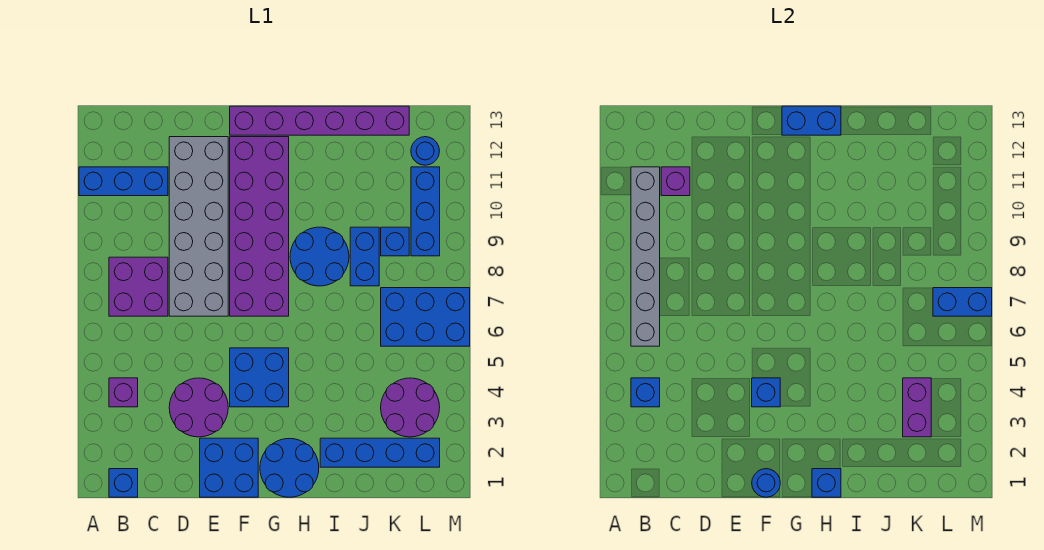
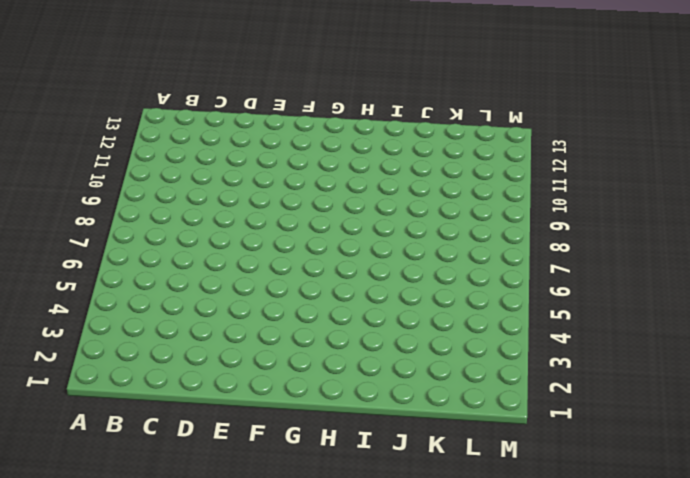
none -> blue 1x3 brick [79,167,168,196]
none -> blue 1x1 brick [109,469,138,497]
none -> purple 1x1 brick [109,378,138,407]

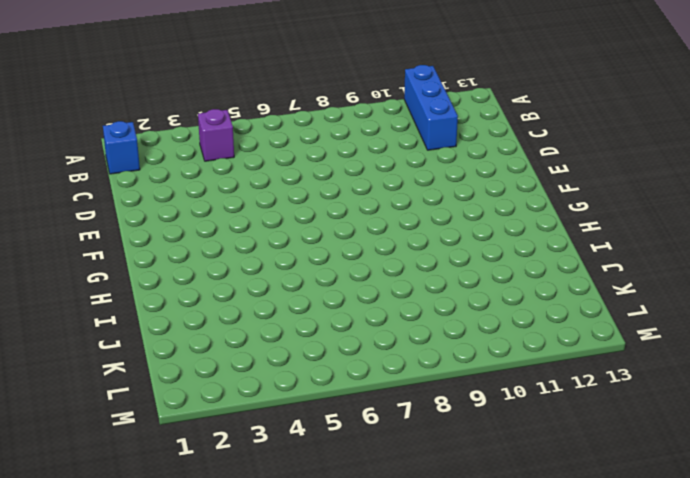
none -> purple 2x2 brick [109,257,168,316]
none -> purple 2x2 round brick [169,378,228,437]
none -> grey 2x6 brick [169,137,228,316]

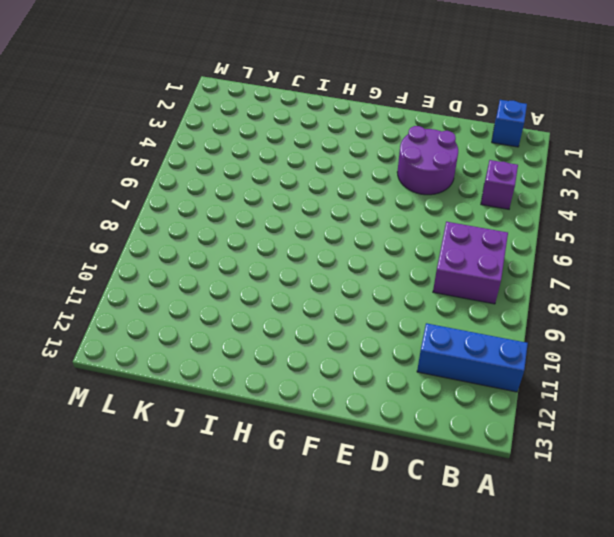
none -> grey 2x6 brick [169,137,228,316]
none -> blue 2x2 brick [200,438,258,497]
none -> blue 2x2 brick [230,348,289,407]

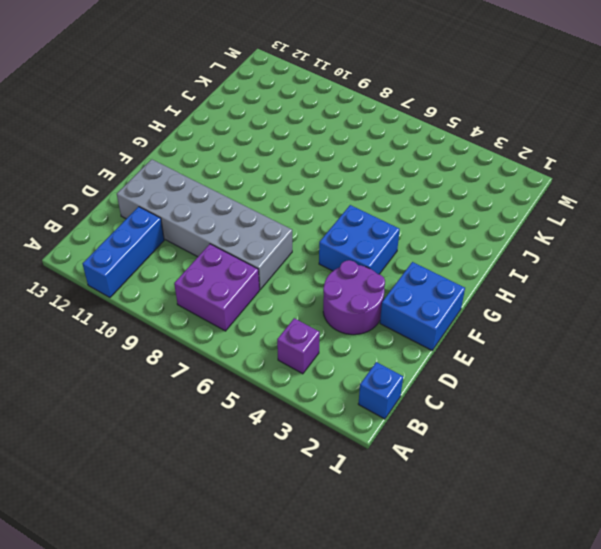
none -> purple 2x6 brick [230,137,289,316]
none -> purple 1x6 brick [230,106,409,135]
none -> blue 2x2 round brick [260,438,319,497]

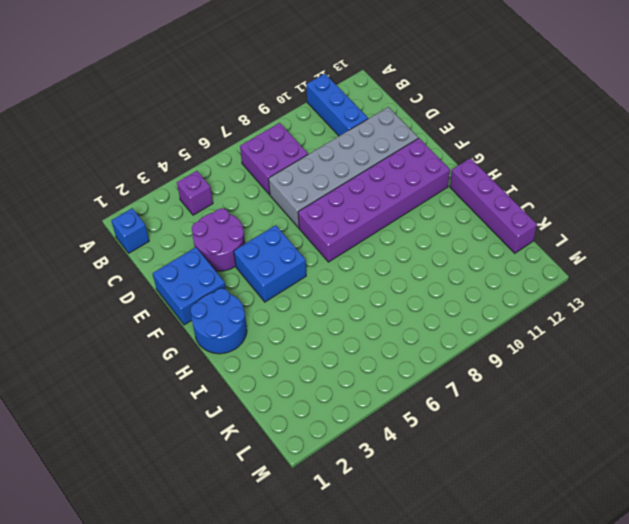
purple 1x4 brick [450,158,537,253] -> purple 1x6 brick [230,106,409,135]
none -> blue 2x2 round brick [290,227,349,286]
none -> blue 1x4 brick [320,438,440,467]
none -> blue 1x2 brick [350,227,379,286]

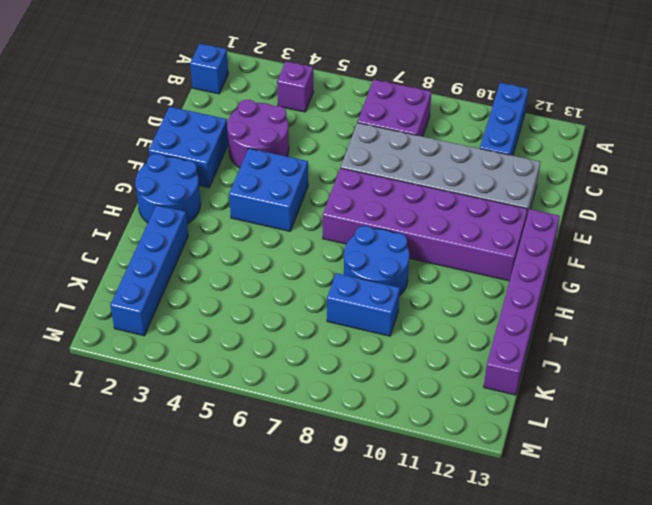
none -> purple 2x2 round brick [381,378,440,437]
none -> blue 2x3 brick [381,288,470,346]
none -> blue 1x1 brick [381,227,409,256]

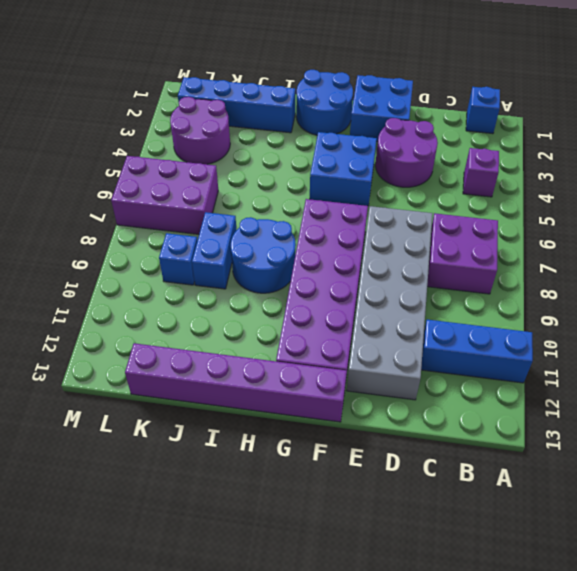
purple 2x3 brick [111,156,218,234] -> blue 2x3 brick [381,288,470,346]
none -> blue 1x3 brick [411,167,440,256]
none -> blue 1x1 round brick [411,137,439,165]
none -> blue 1x1 brick [631,378,660,407]

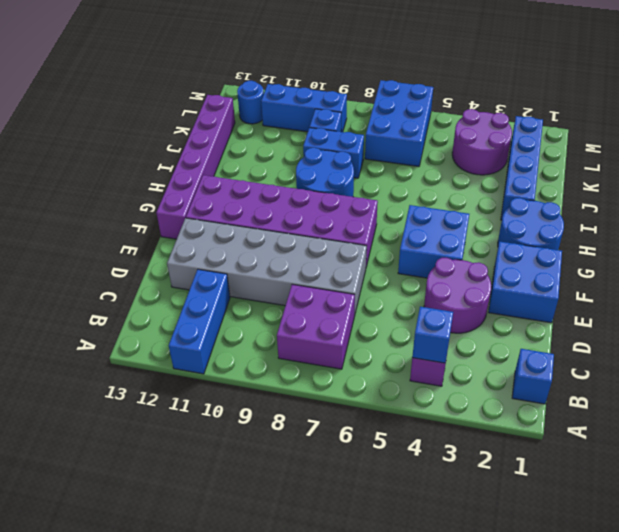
none -> grey 1x6 brick [631,167,660,346]
none -> purple 1x1 brick [661,167,690,196]
none -> blue 1x1 round brick [752,469,780,497]

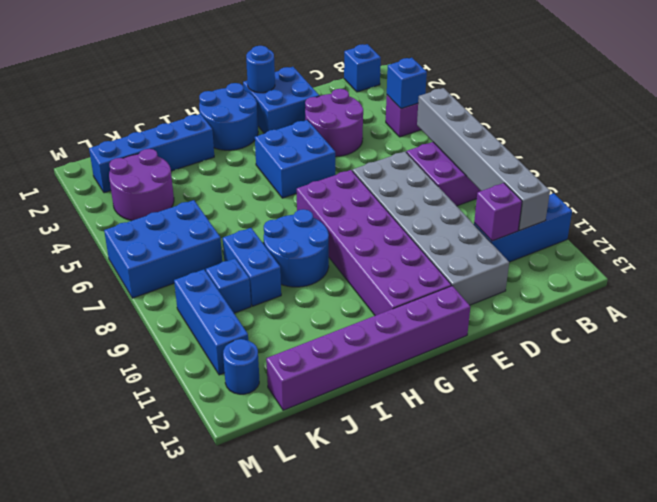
none -> blue 1x1 brick [752,378,780,407]
none -> blue 1x2 brick [782,106,841,135]
none -> blue 1x1 brick [812,469,841,497]

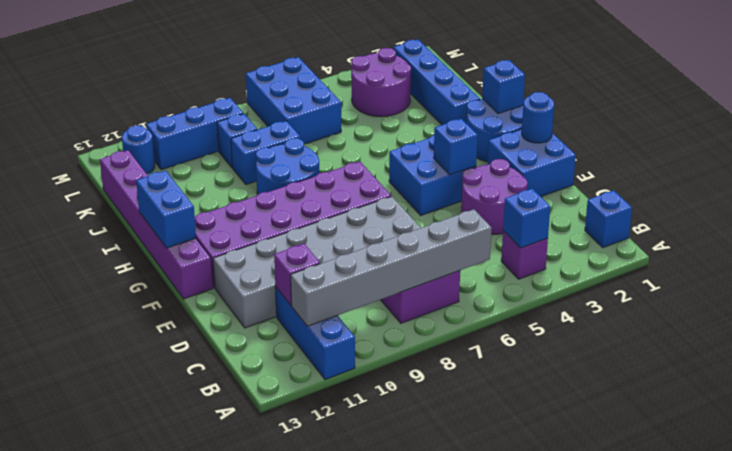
none -> purple 1x2 brick [903,378,931,437]
none -> blue 1x2 brick [933,288,992,316]

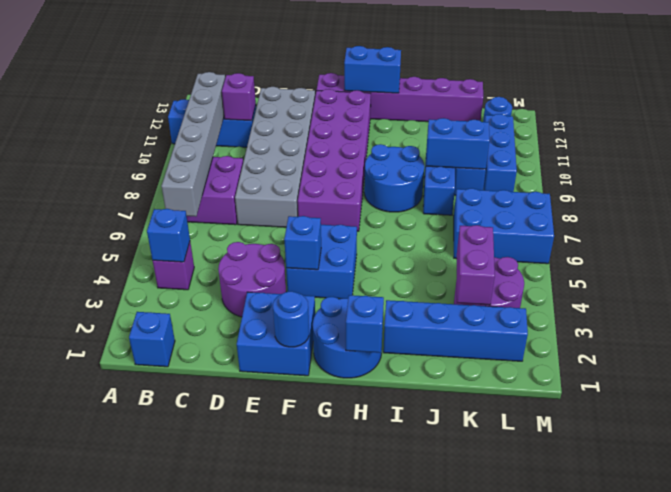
blue 1x2 brick [426,118,490,169] -> blue 1x2 brick moved to [933,288,992,316]

